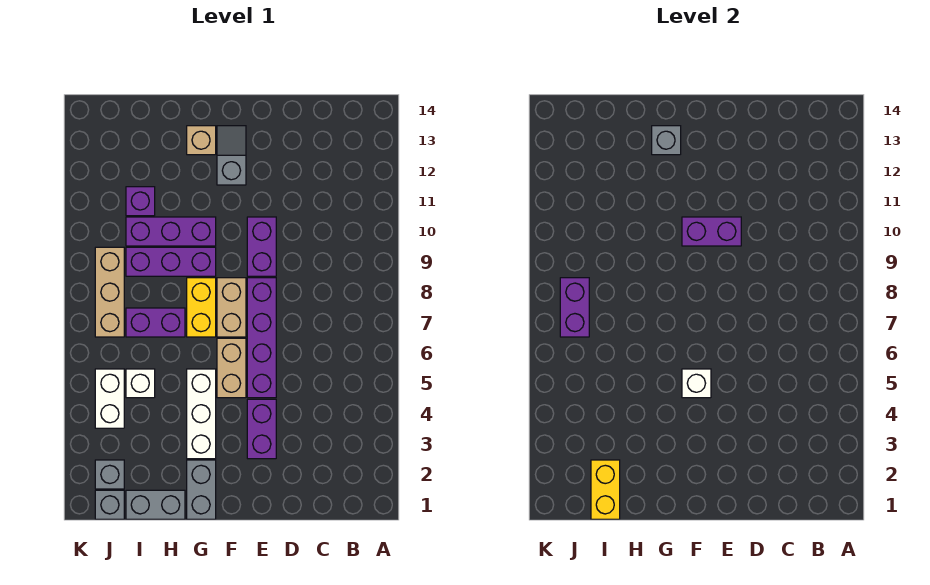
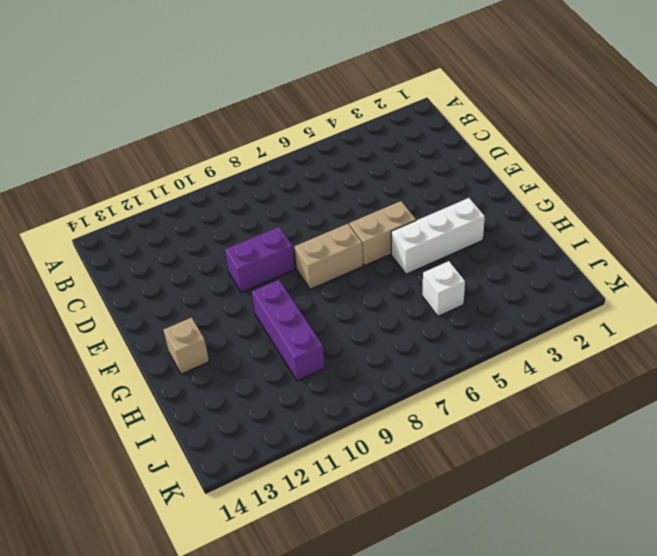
none -> purple 1x2 brick [247,399,276,459]
none -> purple 1x4 brick [247,278,276,398]
none -> grey 1x2 slope [217,126,246,185]

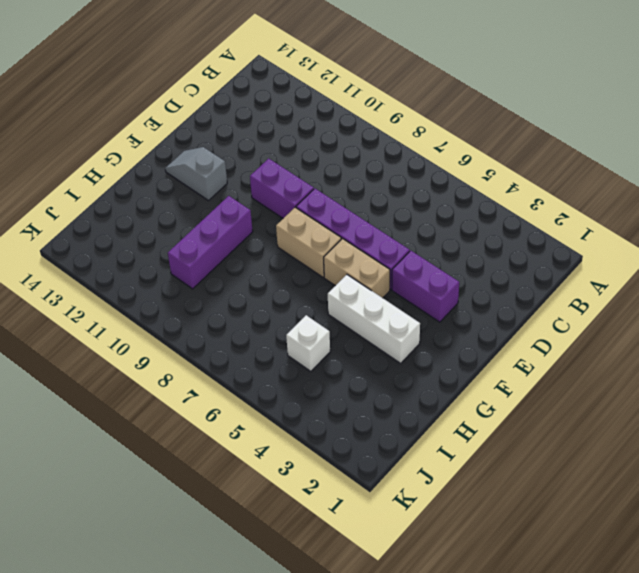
none -> grey 1x2 brick [187,460,216,519]
none -> yellow 1x2 brick [187,278,216,337]
none -> purple 1x3 brick [126,247,216,276]

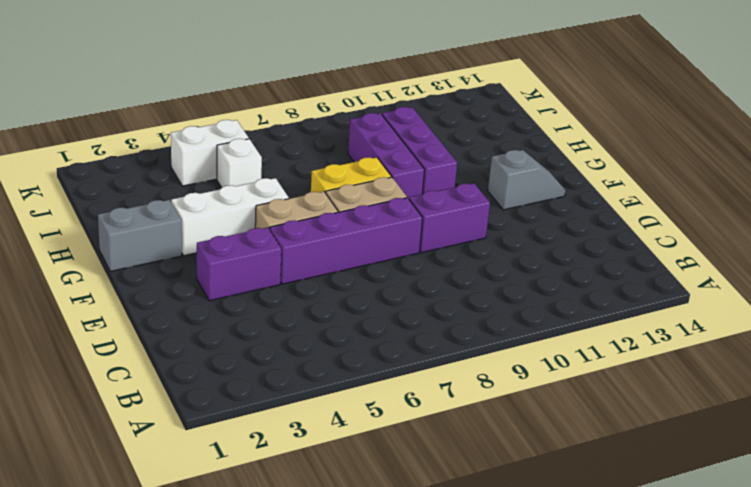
none -> tan 1x1 brick [187,126,216,155]
none -> grey 1x2 brick [126,490,185,519]
none -> purple 1x2 brick [126,308,185,337]

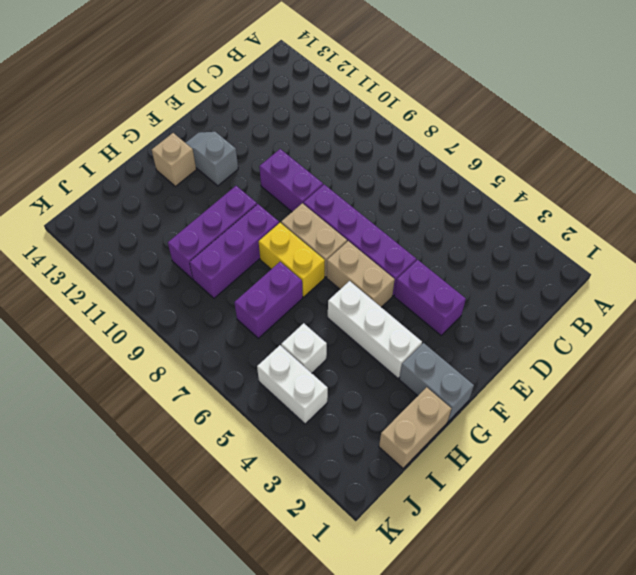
tan 1x2 brick [379,387,452,468] -> grey 1x2 brick [126,490,185,519]
none -> purple 1x1 brick [126,187,155,216]
none -> grey 1x1 brick [95,490,124,519]
none -> grey 1x1 brick [95,460,124,489]

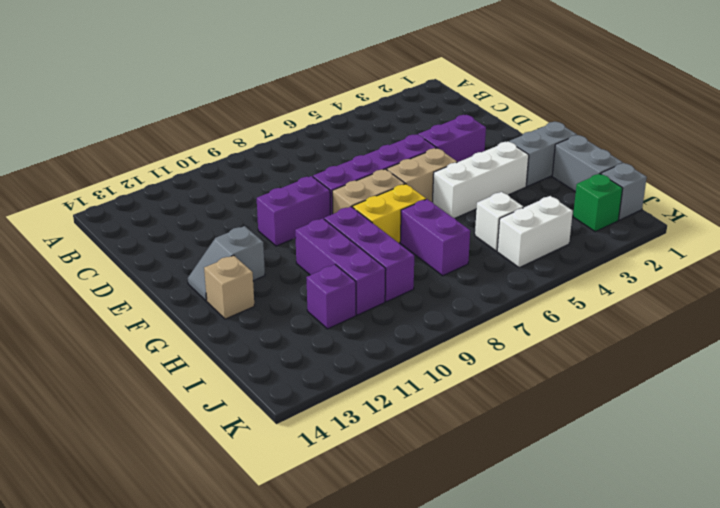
green 1x1 brick [573,174,623,232] -> grey 1x1 brick [95,460,124,489]
none -> tan 1x3 brick [95,247,124,337]
none -> purple 1x2 brick [682,217,741,246]
none -> white 1x1 brick [682,369,711,398]

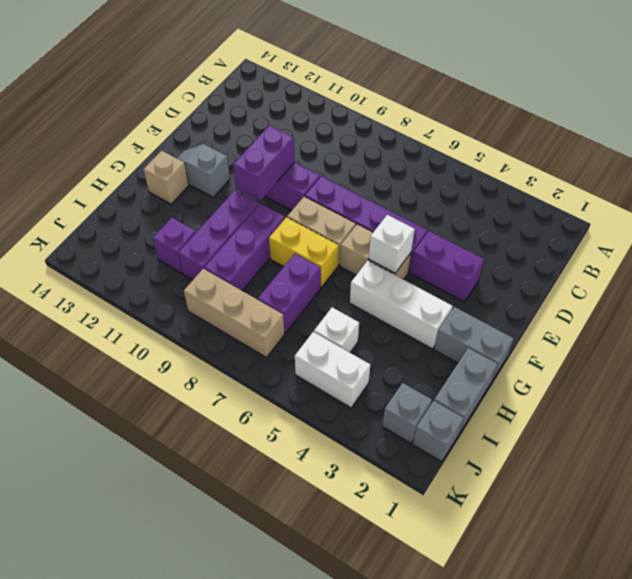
none -> grey 1x1 brick [652,126,681,155]
none -> yellow 1x2 brick [591,460,620,519]
none -> purple 1x2 brick [560,278,589,337]

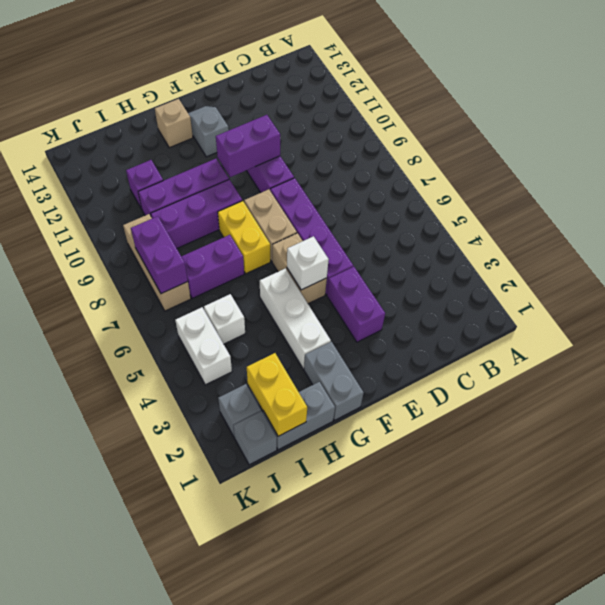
none -> grey 1x1 brick [652,126,681,155]

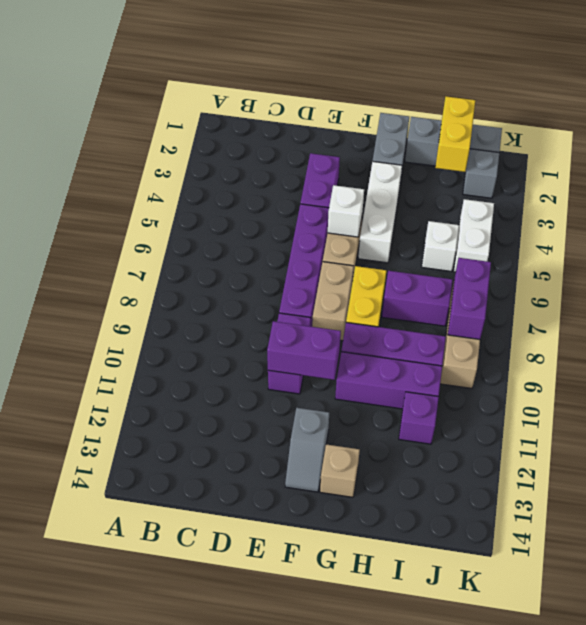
none -> grey 1x1 brick [652,126,681,155]

